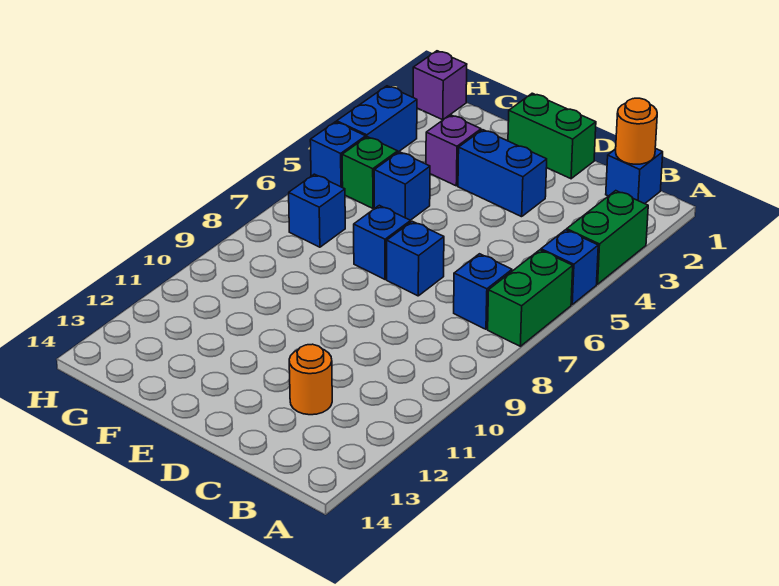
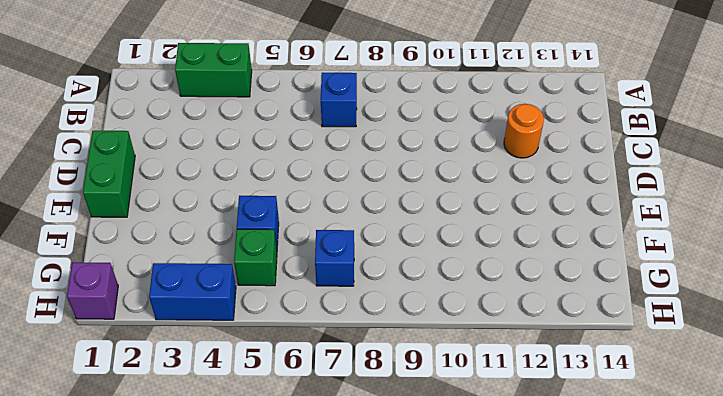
none -> blue 1x1 brick [541,230,598,304]
none -> green 1x2 brick [488,250,573,346]
none -> blue 1x1 brick [606,148,663,204]

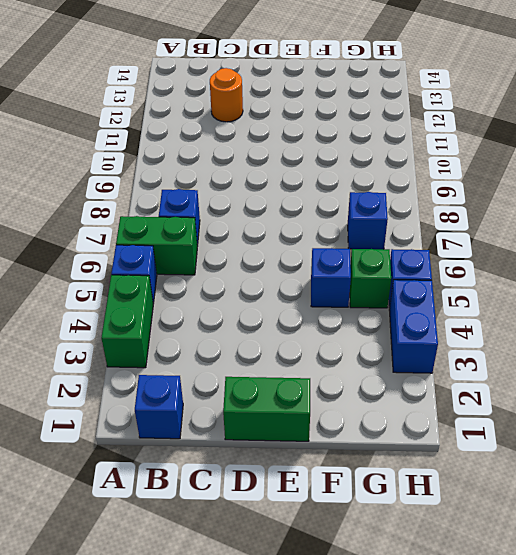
green 1x2 brick [116,216,197,275] -> green 1x2 brick turned to [488,250,573,346]
none -> blue 1x2 brick [458,130,547,217]
none -> blue 1x1 brick [387,221,444,296]
none -> blue 1x1 brick [354,205,411,279]

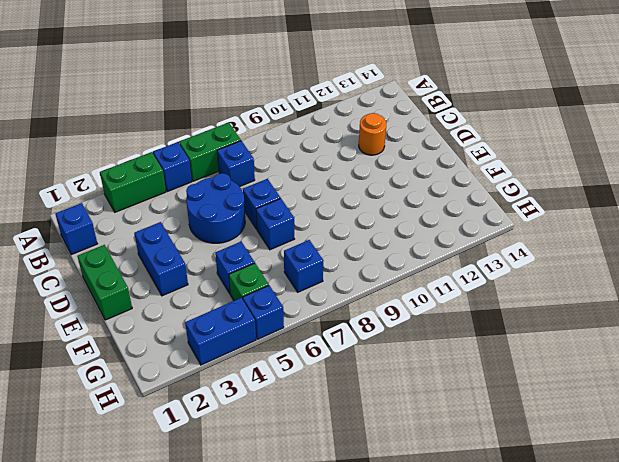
blue 2x2 round brick [186,173,245,243] -> none
none -> purple 1x1 brick [426,115,481,186]
none -> purple 1x1 brick [413,51,467,120]
none -> orange 1x1 round brick [616,98,657,164]

